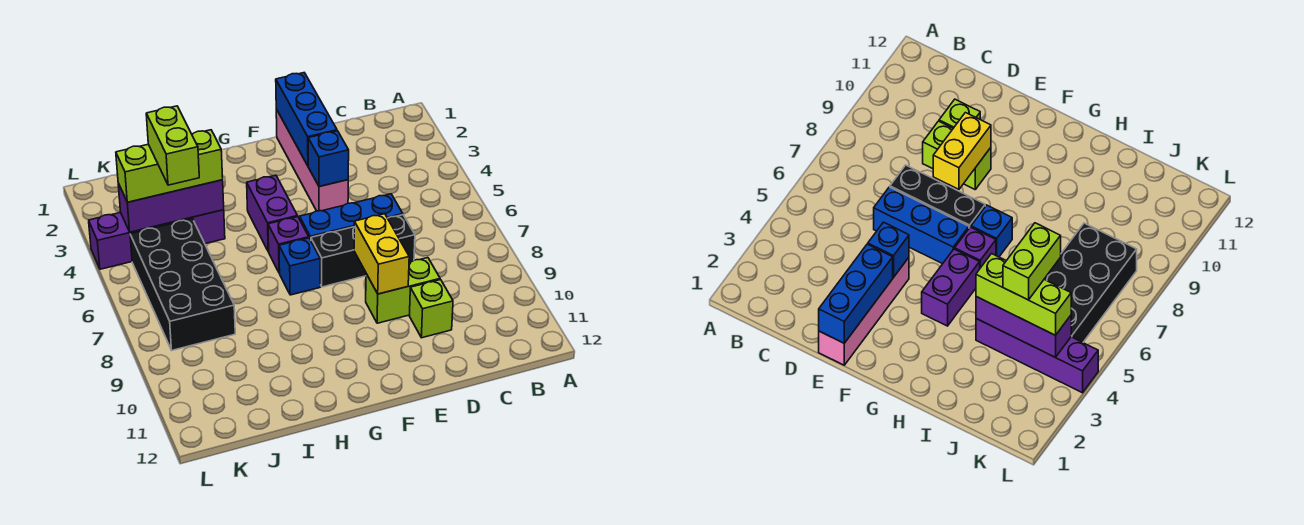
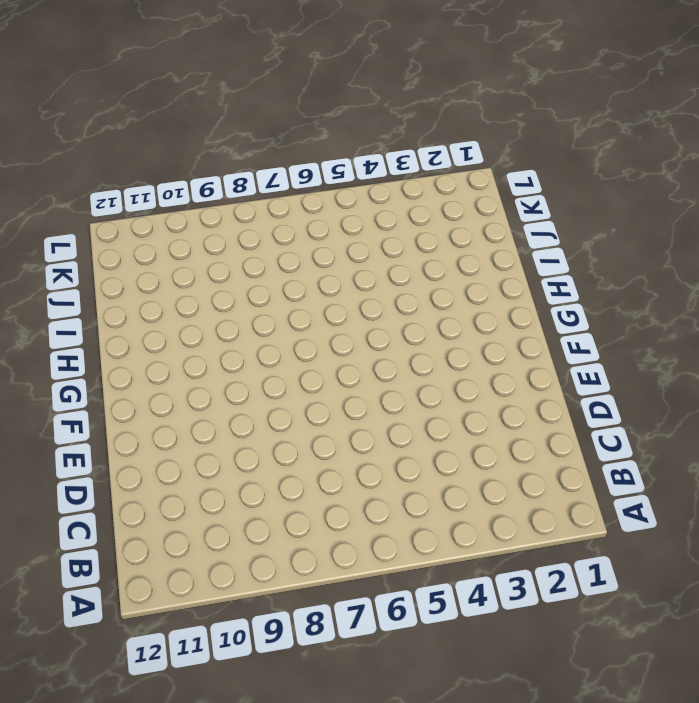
none -> blue 1x3 brick [300,194,403,240]
none -> black 1x3 brick [311,215,415,287]
none -> lime 1x2 brick [366,258,440,323]

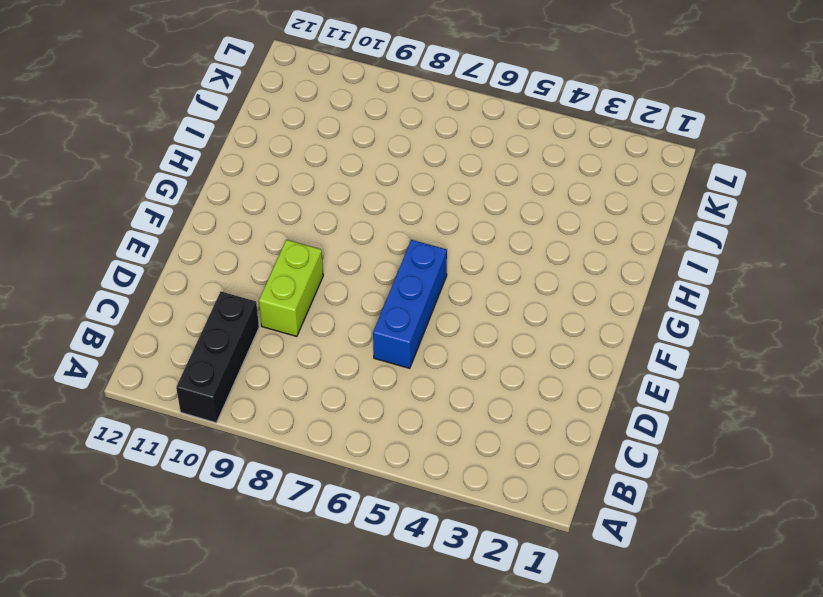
black 1x3 brick [176,292,259,423] -> black 1x3 brick moved to [311,215,415,287]
none -> lime 1x1 brick [409,280,453,338]
none -> pink 1x4 brick [276,109,348,211]
none -> purple 1x2 brick [247,175,298,251]

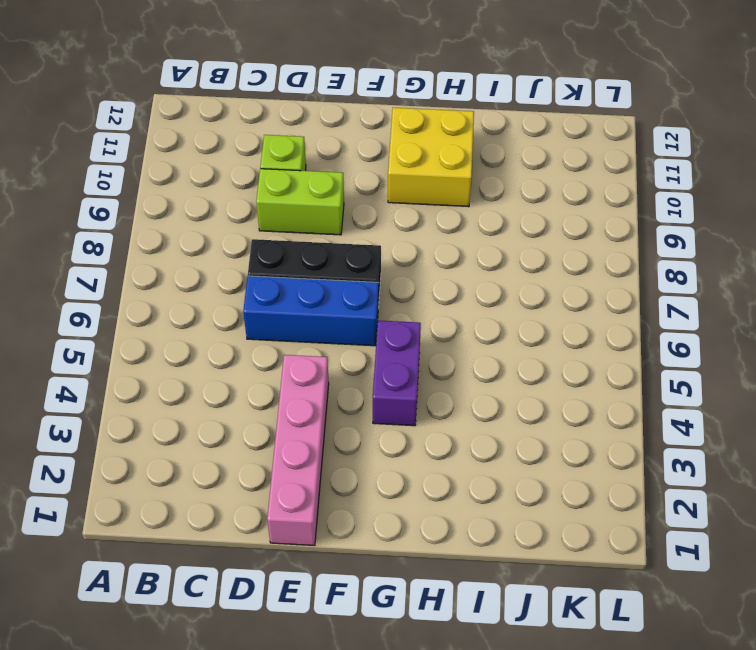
yellow 2x2 brick [388,108,474,207] -> none
none -> purple 1x1 brick [268,217,309,273]
none -> blue 1x1 brick [279,238,320,295]
none -> purple 1x4 brick [89,210,225,269]

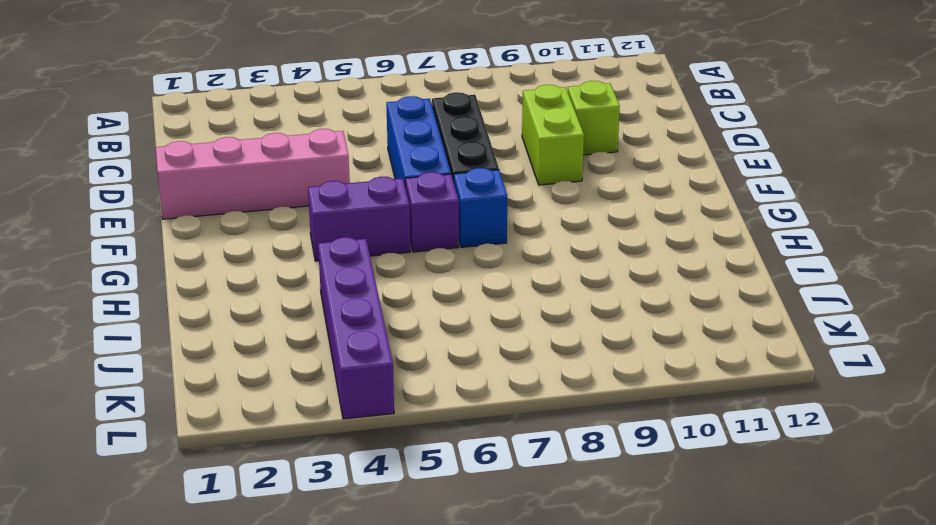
none -> black 2x4 brick [130,219,235,350]
none -> blue 1x3 brick [276,73,337,166]
none -> blue 1x1 brick [308,131,349,187]

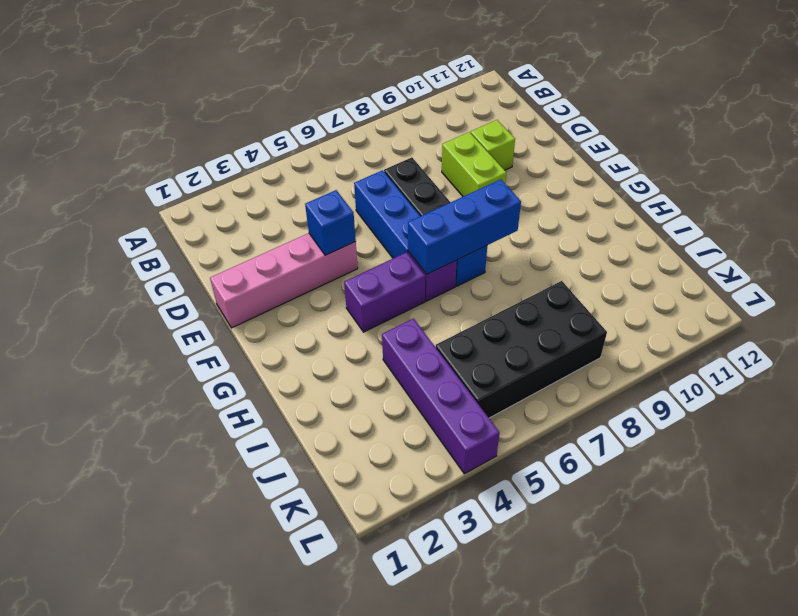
blue 1x3 brick [408,179,521,274] -> blue 1x3 brick moved to [276,73,337,166]
none -> yellow 1x2 brick [354,214,409,294]
none -> purple 1x3 brick [118,180,224,232]
none -> lime 1x3 brick [116,130,223,202]

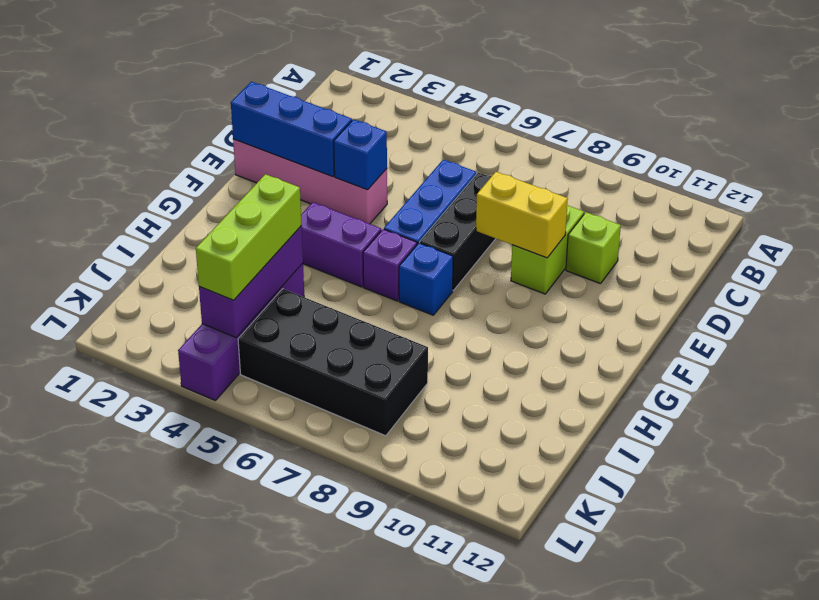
none -> lime 1x2 brick [146,106,199,185]

